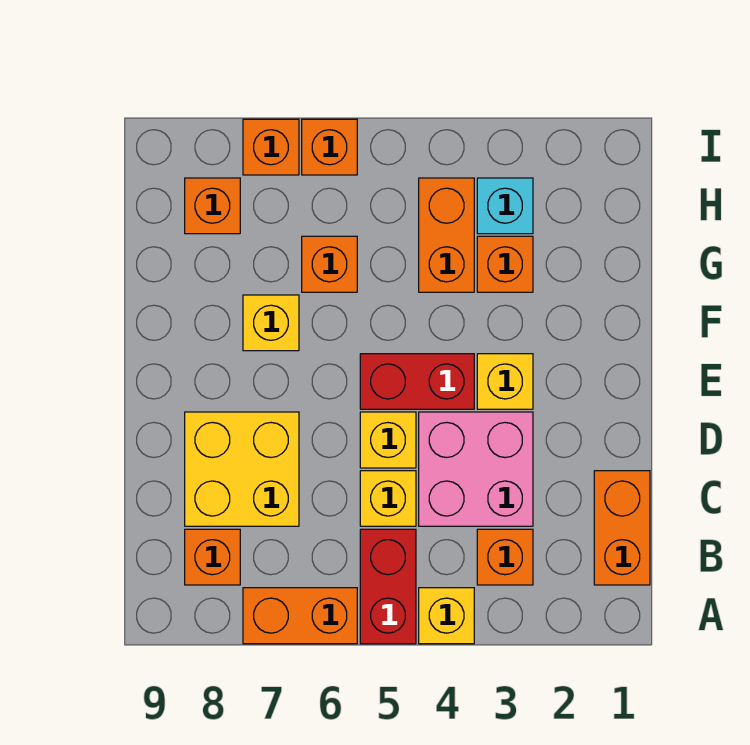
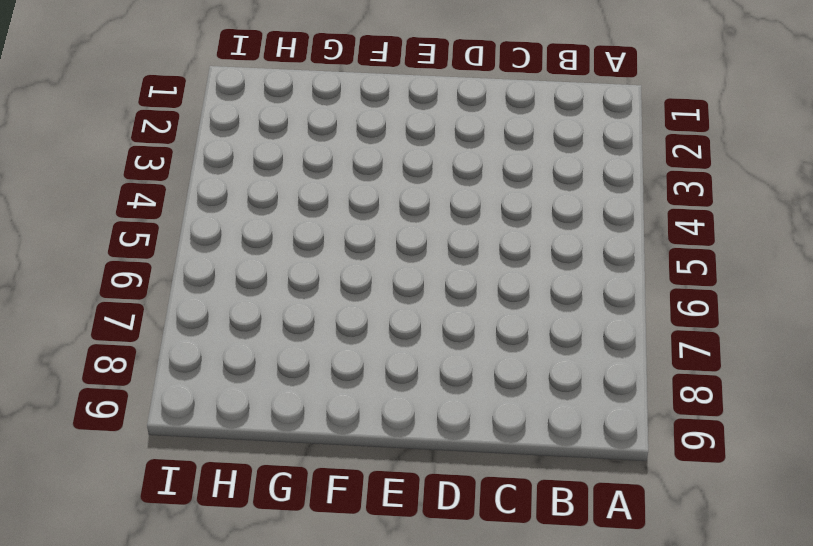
none -> yellow 1x1 brick [419,588,474,644]
none -> red 1x2 brick [360,529,416,644]
none -> orange 1x2 brick [243,588,357,644]

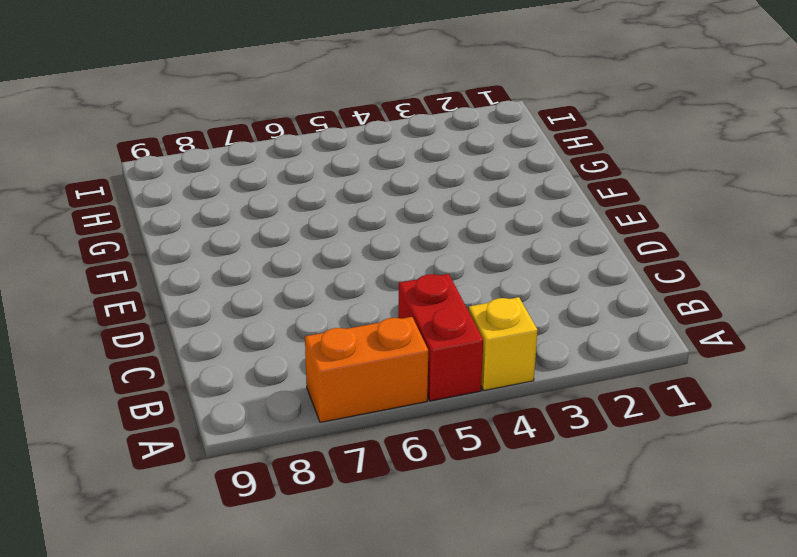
none -> orange 1x2 brick [594,471,650,585]
none -> orange 1x1 brick [477,529,533,585]
none -> orange 1x1 brick [185,529,240,585]

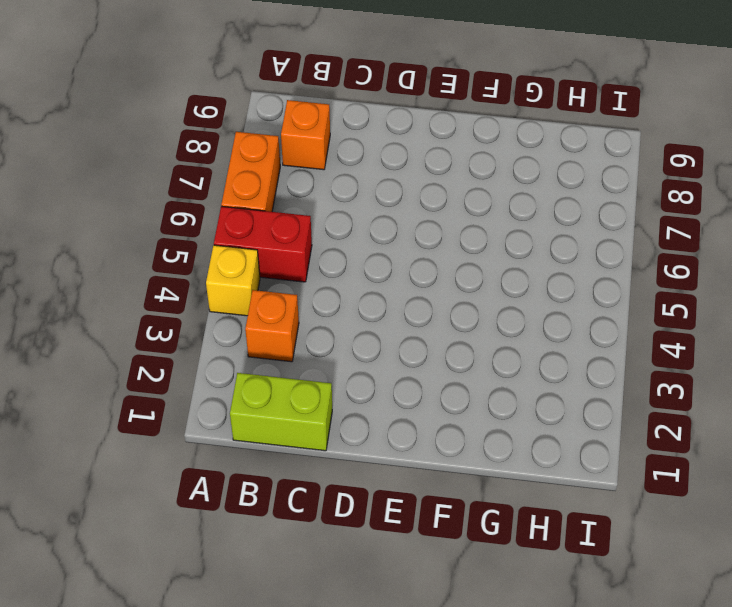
lime 1x2 brick [230,373,332,451] -> orange 1x2 brick [594,471,650,585]
none -> pink 2x2 brick [419,412,533,526]
none -> yellow 1x1 brick [360,471,416,526]
none -> yellow 2x2 brick [185,412,299,526]

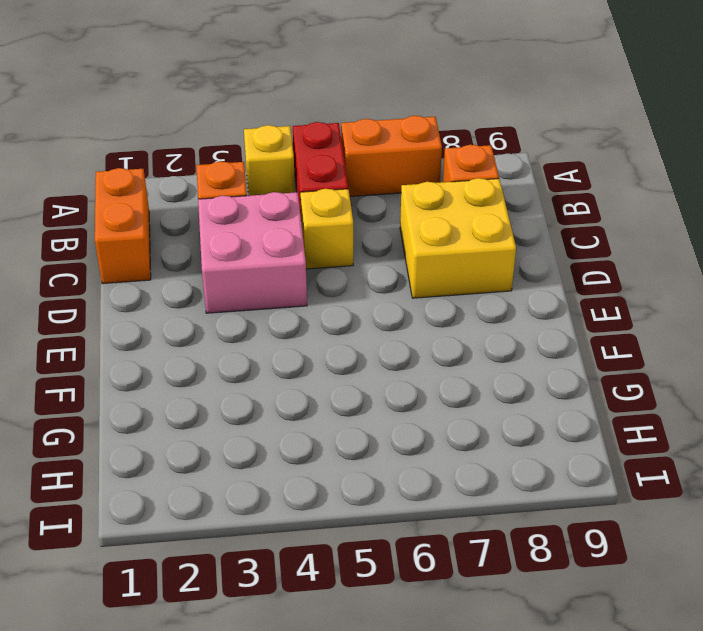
none -> yellow 1x1 brick [360,412,416,468]
none -> yellow 1x1 brick [477,354,533,409]
none -> red 1x2 brick [360,354,474,409]

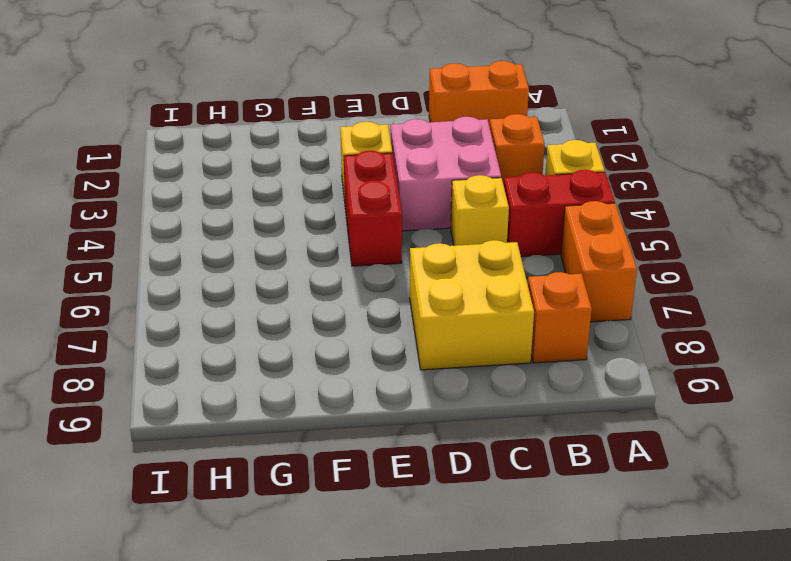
none -> yellow 1x1 brick [360,412,416,468]
none -> yellow 1x1 brick [243,295,299,351]
none -> orange 1x1 brick [477,236,533,292]

